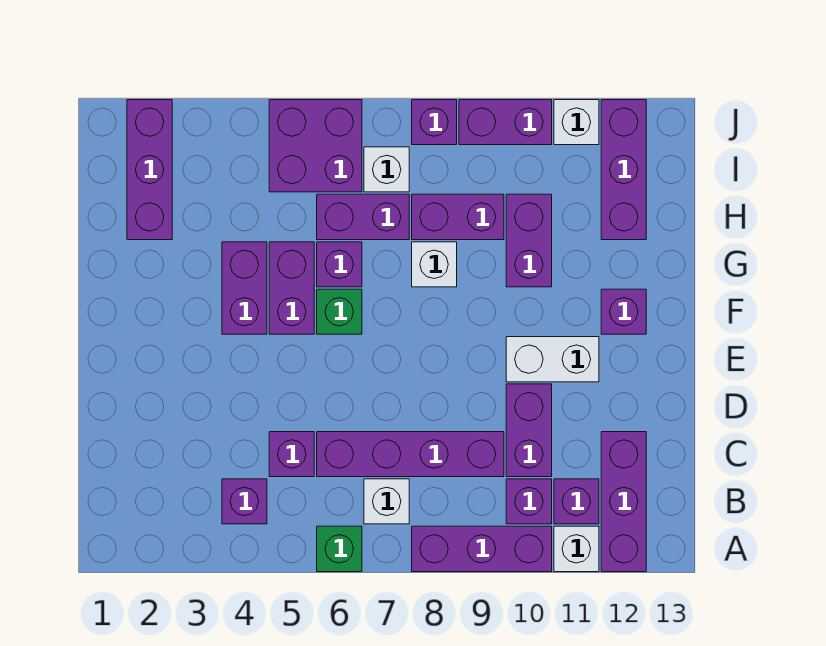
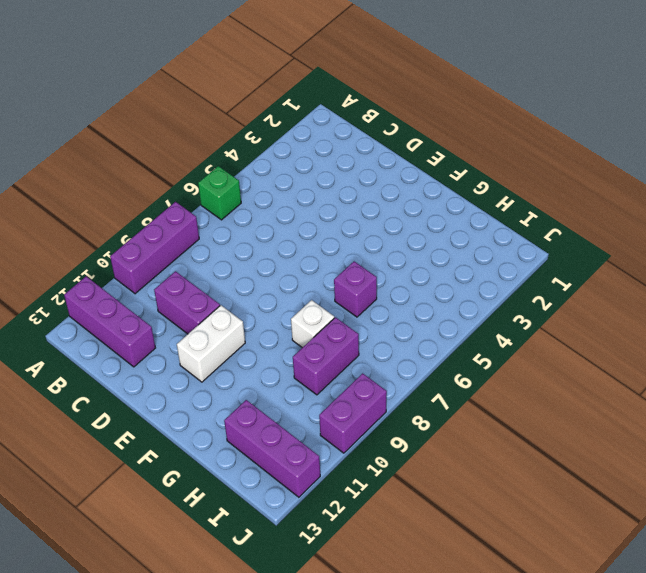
none -> white 1x1 brick [554,526,599,572]
none -> purple 1x1 brick [222,479,267,524]
none -> white 1x1 brick [364,479,409,524]

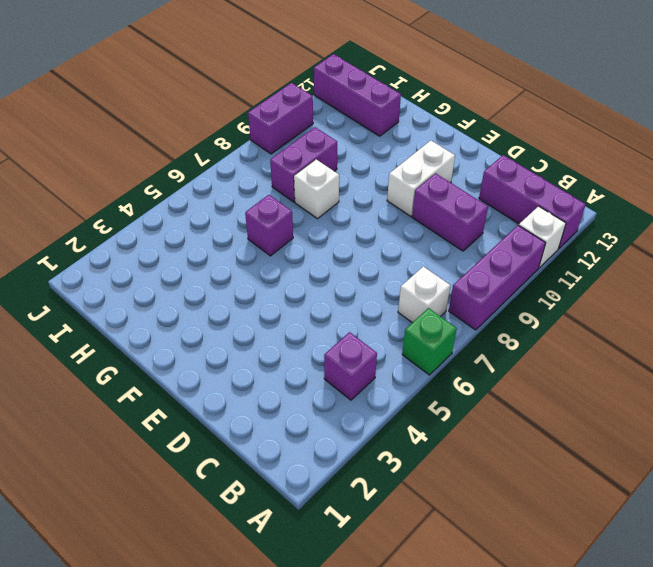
none -> purple 1x1 brick [506,479,552,524]
none -> purple 1x1 brick [554,479,599,524]
none -> purple 1x1 brick [269,432,314,477]

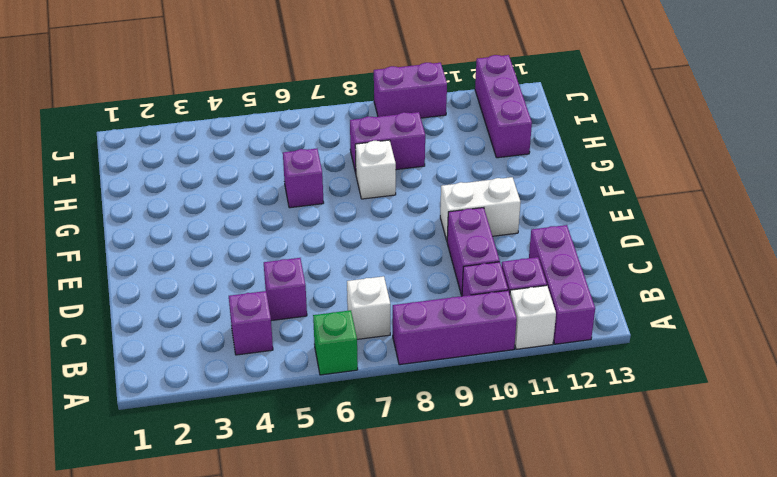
none -> purple 1x4 brick [317,432,504,477]
none -> purple 1x2 brick [222,242,267,334]
none -> purple 1x2 brick [269,242,314,334]

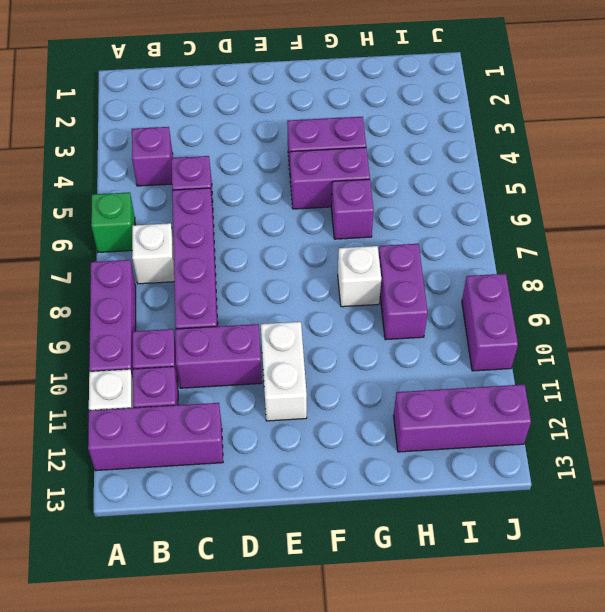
none -> green 1x1 brick [317,289,362,334]
none -> purple 1x1 brick [601,289,646,334]
none -> purple 1x2 brick [506,194,552,287]

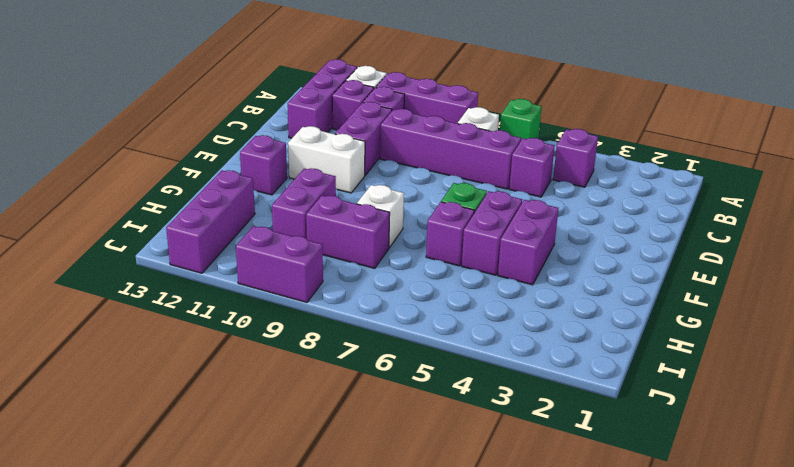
none -> purple 1x3 brick [127,100,172,240]
none -> purple 1x2 brick [317,194,409,240]
none -> purple 2x2 brick [269,100,362,192]

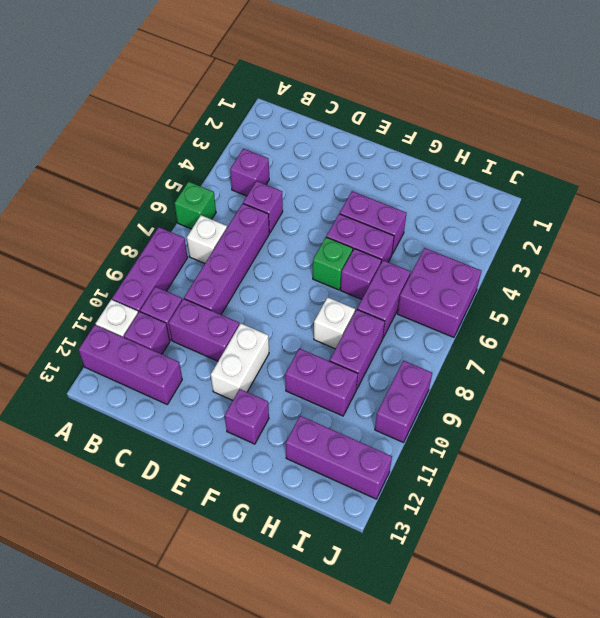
none -> purple 1x3 brick [127,100,172,240]
none -> white 1x1 brick [364,147,409,192]
none -> purple 1x1 brick [412,100,457,145]

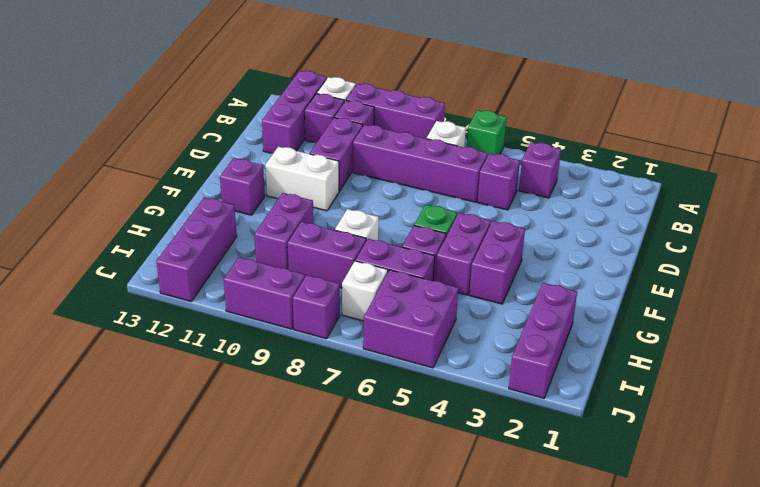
none -> white 1x1 brick [554,100,599,145]

